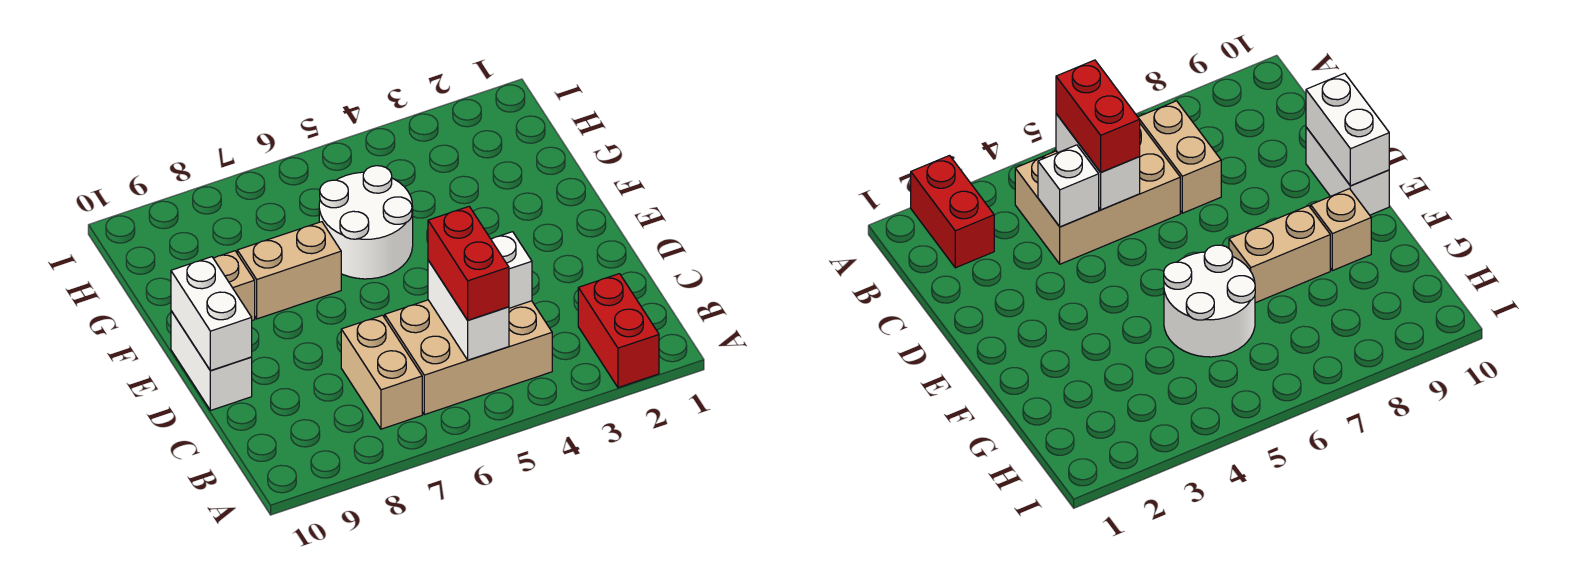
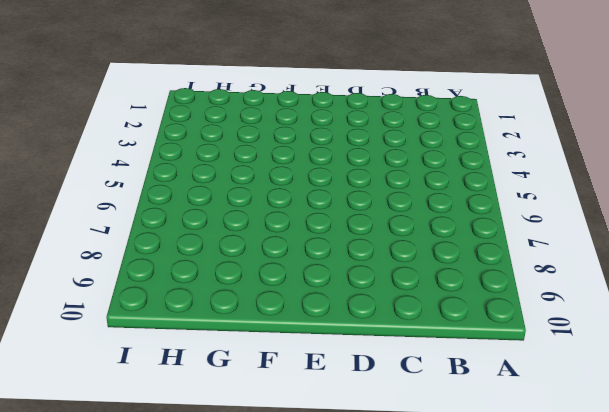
none -> red 1x2 brick [578,274,659,388]
none -> tan 2x3 brick [385,300,552,415]

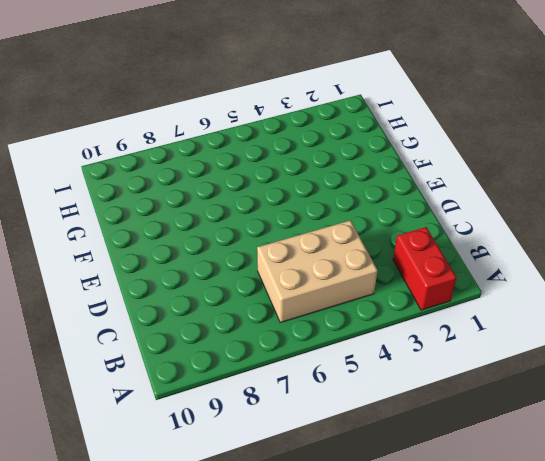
none -> tan 1x2 brick [341,315,422,429]
none -> white 1x2 brick [171,311,252,410]

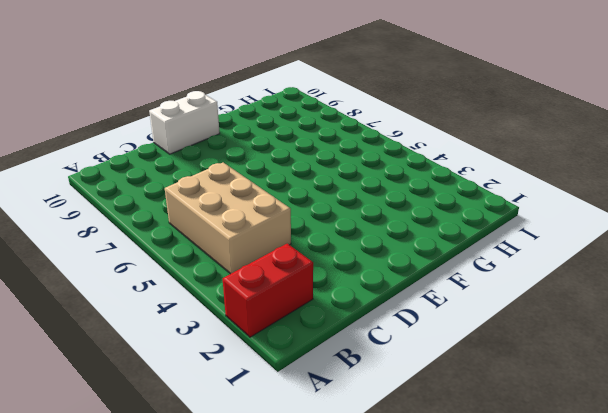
none -> tan 1x2 brick [341,315,422,429]
none -> white 2x2 round brick [319,166,413,279]

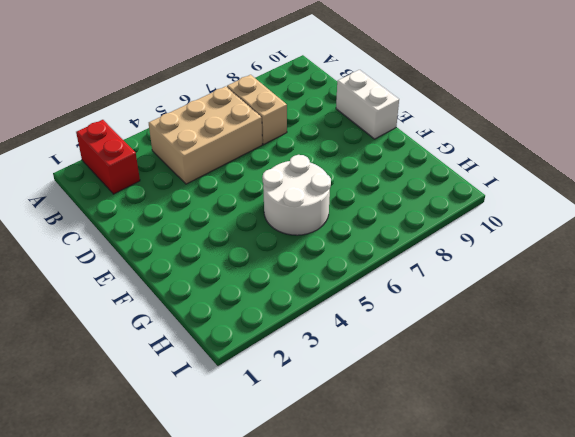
none -> tan 1x2 brick [237,222,341,319]
none -> tan 1x1 brick [214,251,255,320]

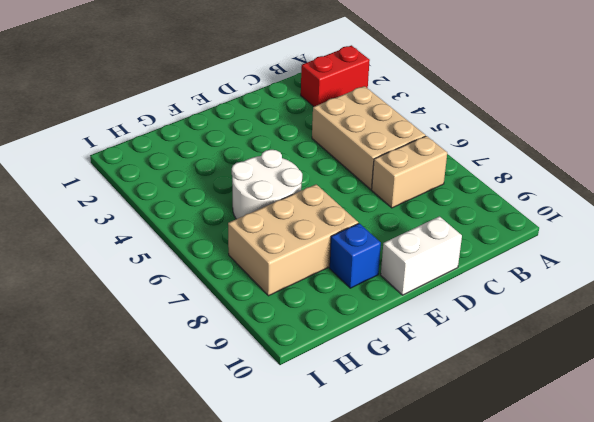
tan 2x3 brick [228,184,358,296] -> tan 1x2 brick [237,222,341,319]
blue 1x1 brick [330,223,381,288] -> tan 1x1 brick [214,251,255,320]
none -> white 1x2 brick [428,260,509,360]
none -> white 1x1 brick [491,232,532,308]

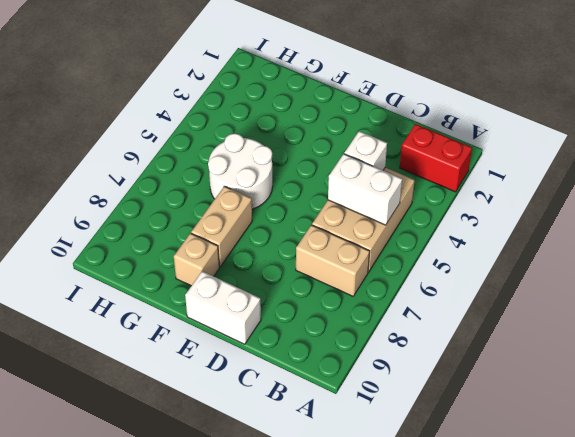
none -> white 1x2 brick [171,257,252,371]
none -> red 1x2 brick [428,207,509,320]

